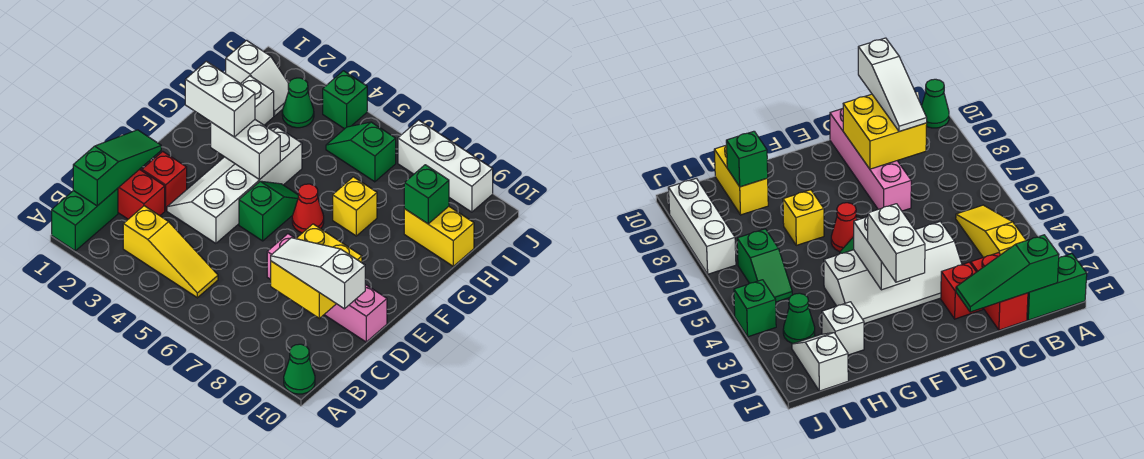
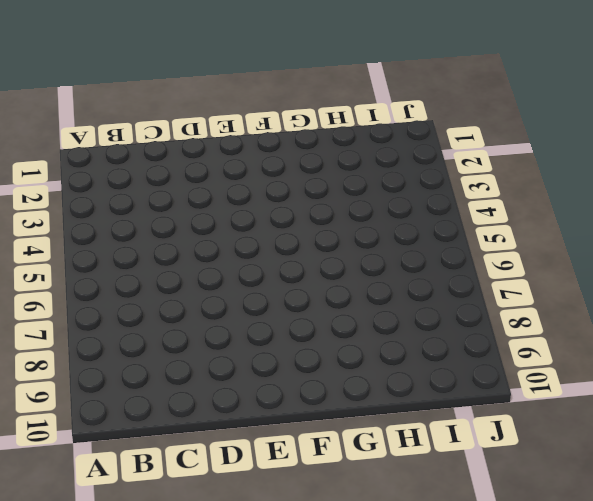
none -> green 1x2 brick [52,188,118,251]
none -> green 1x1 cone [284,344,315,394]
none -> yellow 1x3 slope [123,206,218,298]

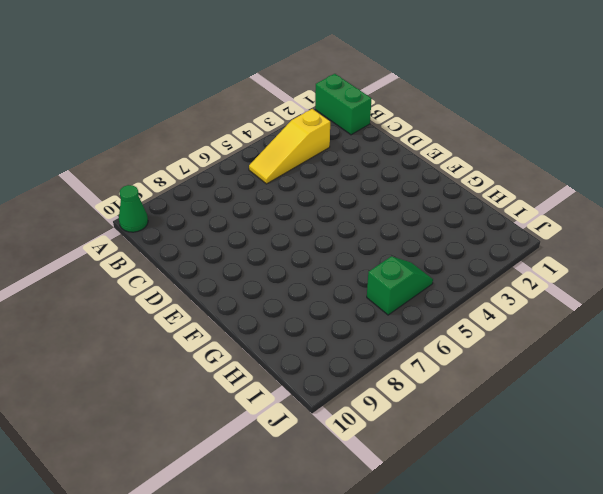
none -> red 1x2 brick [118,169,165,219]
none -> red 1x1 brick [142,151,187,210]
none -> white 2x4 slope [167,127,302,243]

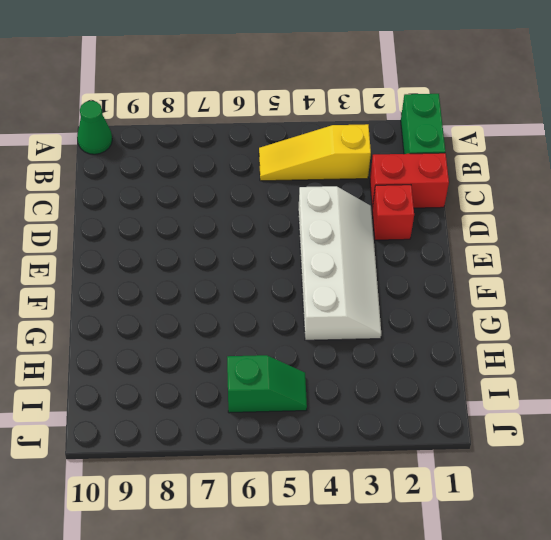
none -> pink 1x4 brick [267,234,387,342]
none -> green 1x2 slope [239,181,298,241]
none -> red 1x1 cone [292,184,324,233]

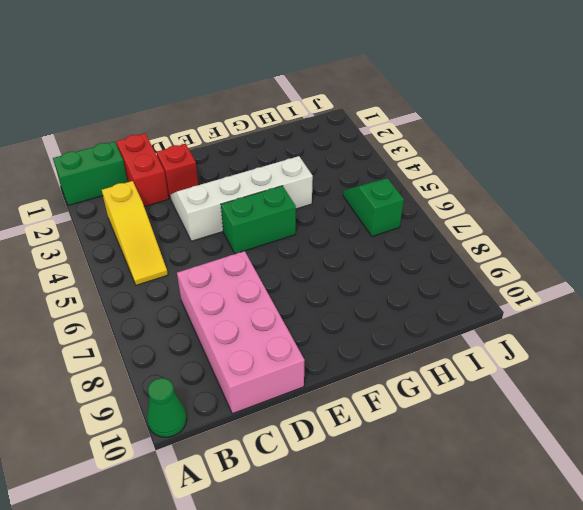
pink 2x4 brick [177,251,305,414] -> pink 1x4 brick [267,234,387,342]
green 1x2 brick [221,186,296,254] -> green 1x2 slope [239,181,298,241]
none -> red 1x1 cone [292,184,324,233]
none -> yellow 1x1 brick [333,177,377,236]
none -> white 1x1 brick [241,76,274,125]

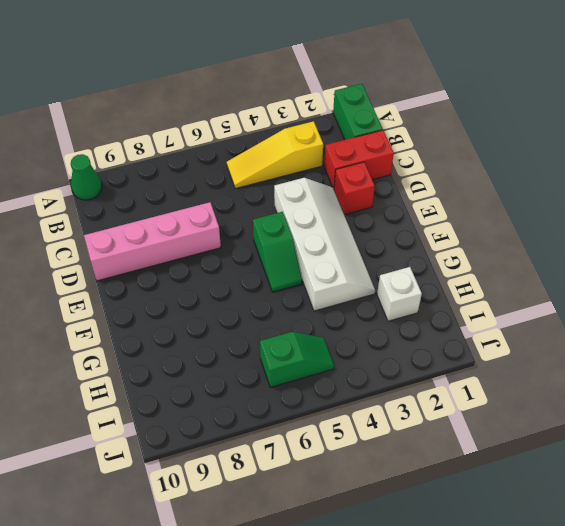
none -> red 1x1 cone [292,184,324,233]
none -> yellow 1x1 brick [333,177,377,236]
none -> yellow 1x2 brick [404,207,474,266]

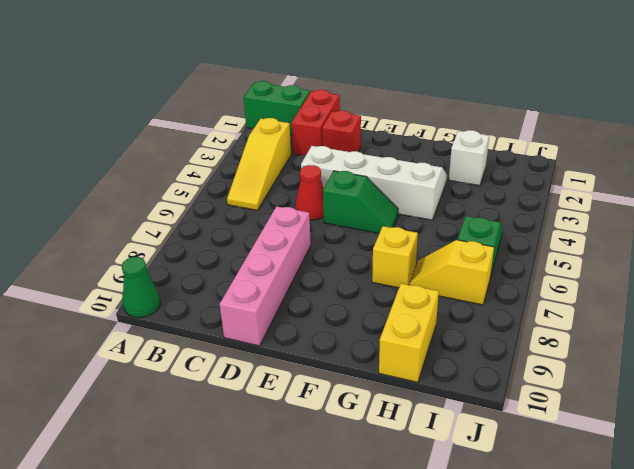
red 1x1 cone [295,165,324,220] -> red 1x1 cone moved to [292,184,324,233]
yellow 1x2 slope [409,240,494,305] -> none
none -> white 1x2 slope [226,40,289,116]
none -> green 1x1 cone [282,78,314,128]
none -> green 1x1 brick [323,71,367,129]

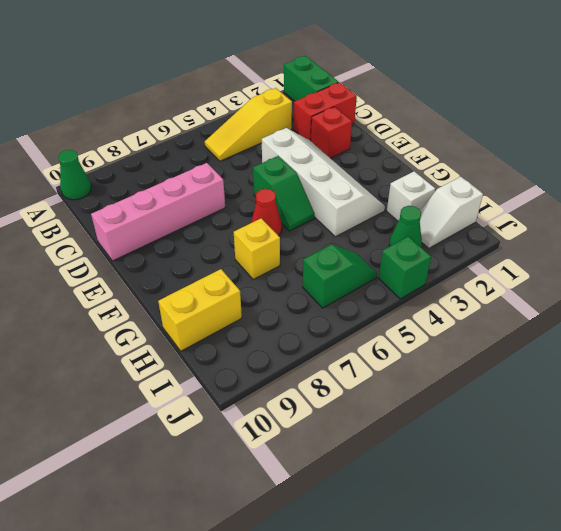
none -> white 1x3 brick [398,120,493,212]
none -> green 1x3 slope [73,130,161,206]
none -> yellow 2x2 brick [271,224,362,318]

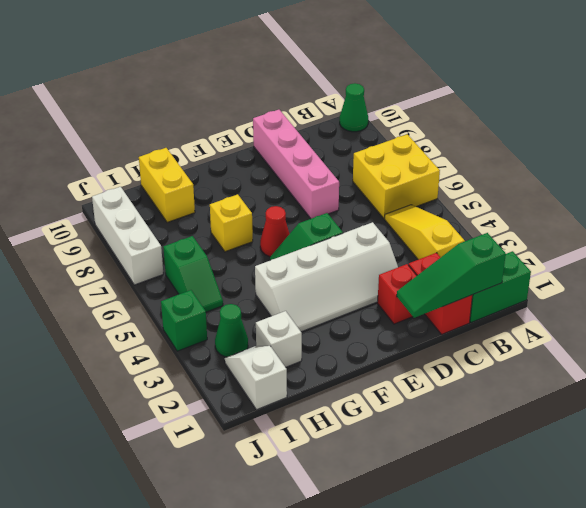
yellow 2x2 brick [353,134,440,218] -> yellow 2x2 brick moved to [271,224,362,318]
none -> white 1x2 brick [211,120,280,180]
none -> green 1x1 brick [404,165,449,224]
none -> white 1x3 slope [271,238,365,309]

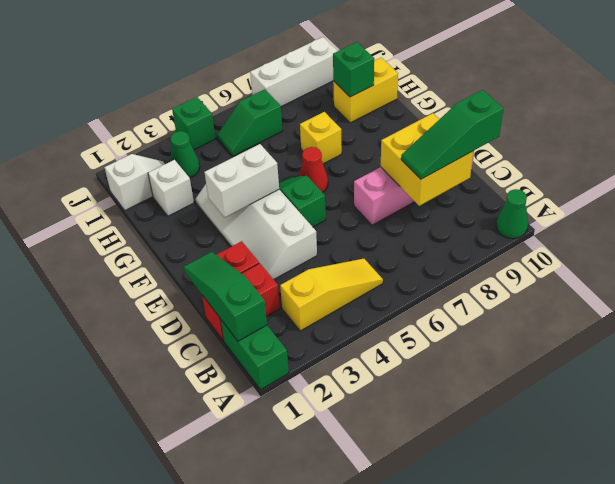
green 1x3 slope [401,90,503,179] -> white 1x3 slope [271,238,365,309]
none -> white 1x2 brick [185,61,255,137]

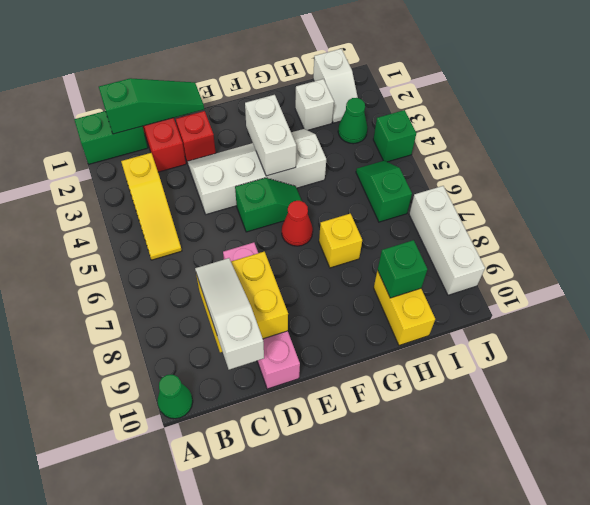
none -> white 1x2 brick [185,61,255,137]

